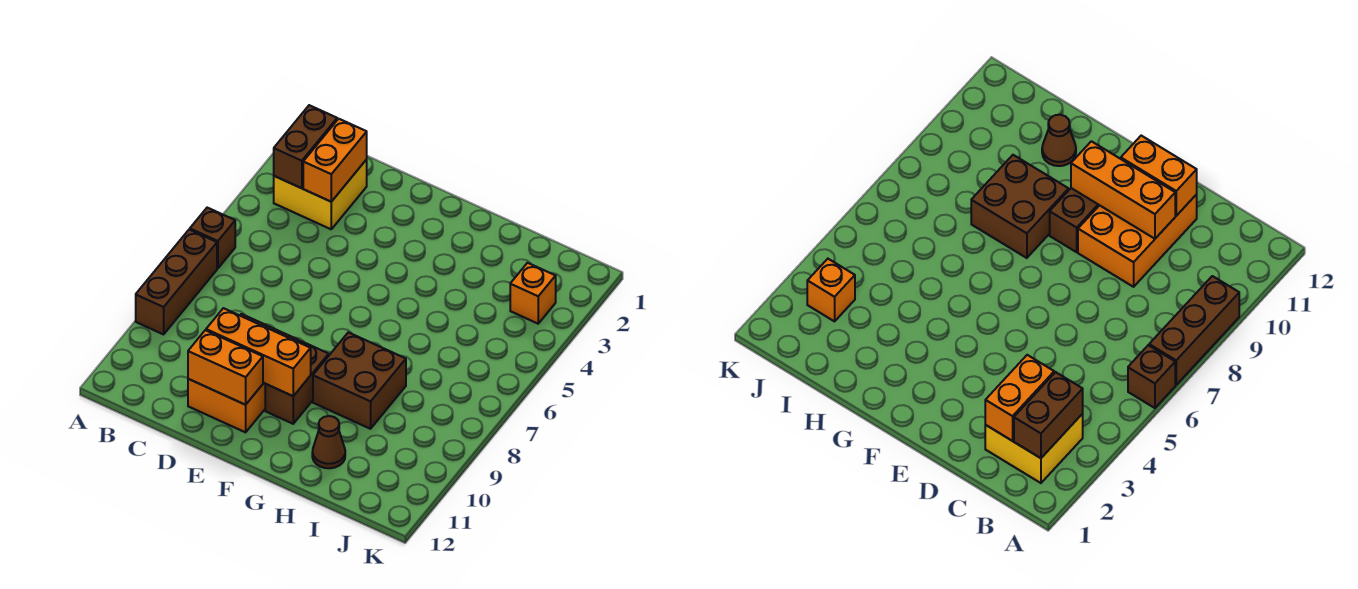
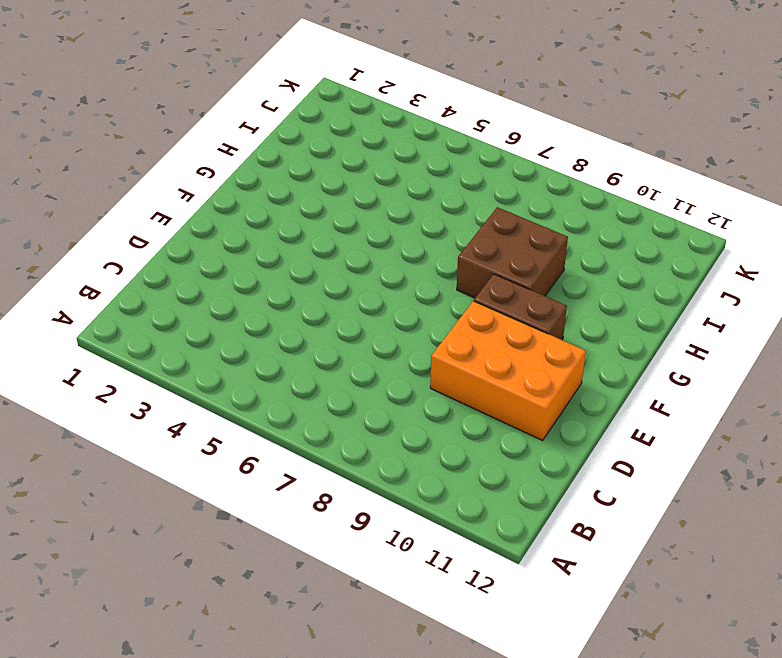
none -> brown 1x1 brick [190,208,235,268]
none -> brown 1x3 brick [136,229,217,334]
none -> yellow 2x2 brick [274,160,367,229]

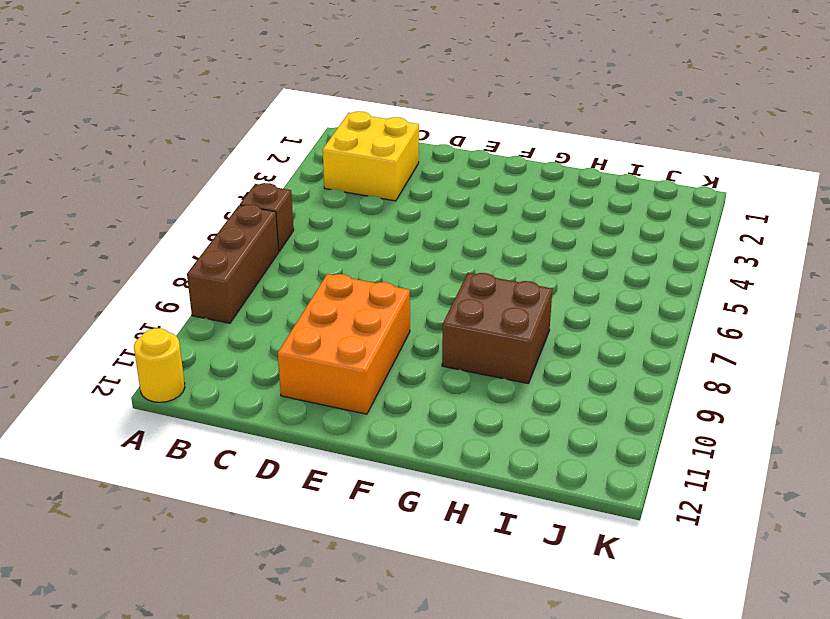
yellow 1x1 round brick [134,328,185,402] -> none
none -> brown 1x2 brick [265,341,329,424]
none -> brown 1x1 cone [312,416,345,468]
none -> orange 1x1 brick [510,263,556,324]

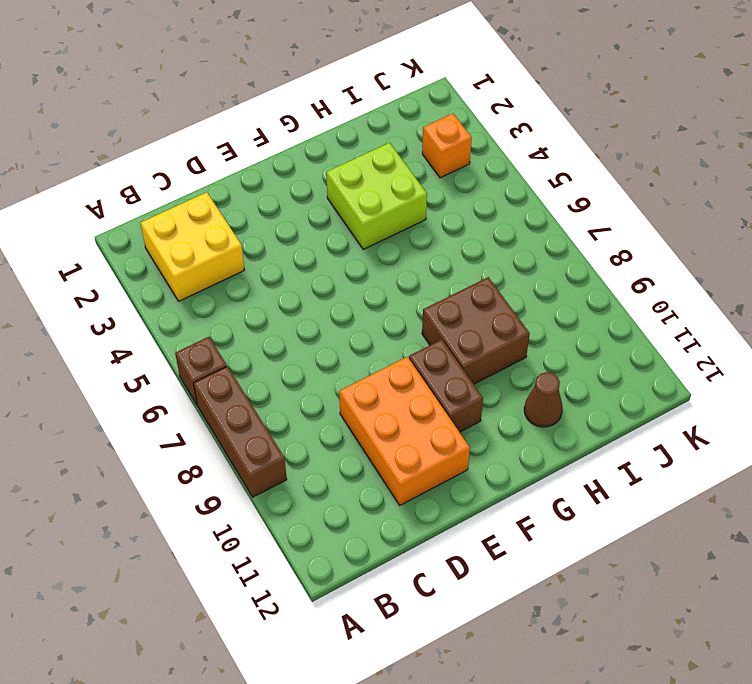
lime 2x2 brick [326,143,427,249] -> none
none -> brown 1x2 brick [274,105,337,188]
none -> orange 1x2 brick [303,119,367,202]
none -> orange 1x3 brick [206,308,311,396]

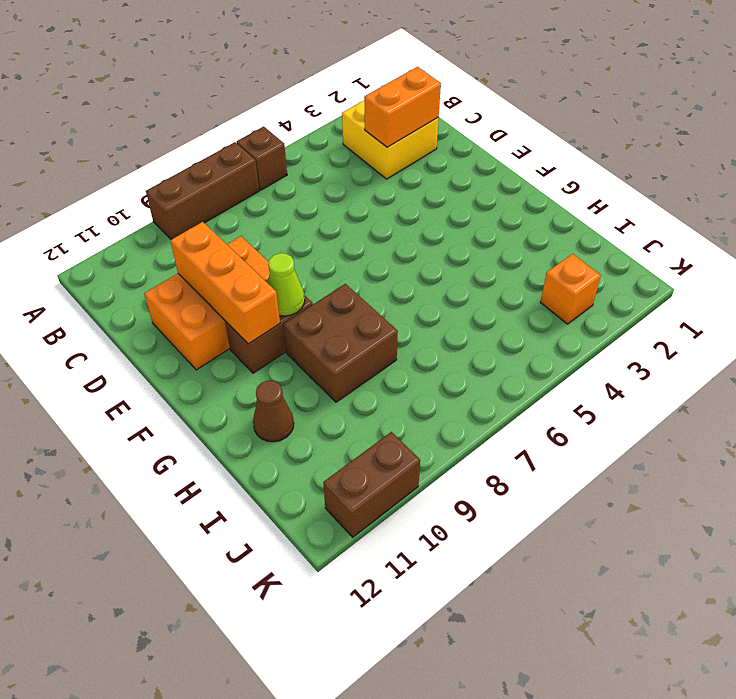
lime 1x1 cone [268,253,305,316] -> none
brown 1x2 brick [323,432,420,537] -> brown 1x2 brick moved to [274,105,337,188]
none -> orange 1x2 brick [188,330,263,405]

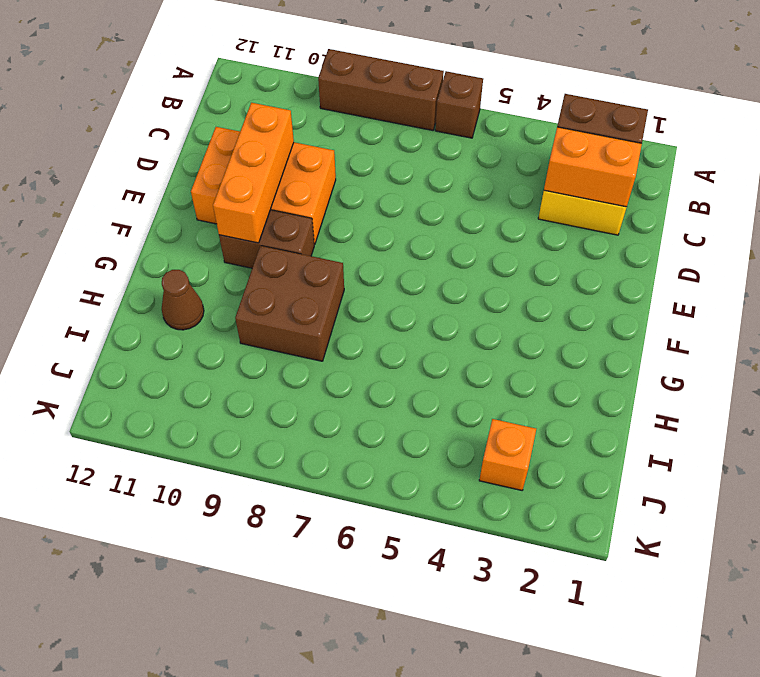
none -> orange 1x2 brick [188,330,263,405]

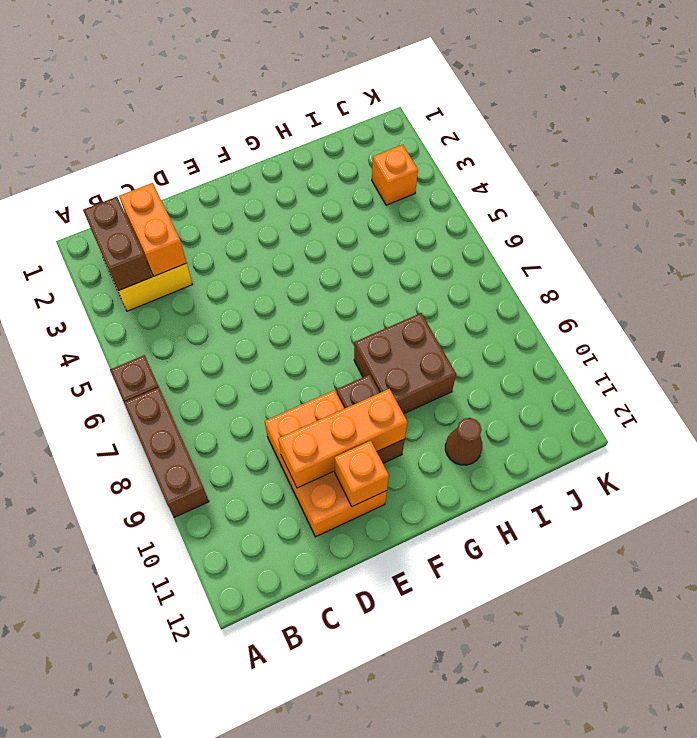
orange 1x1 brick [335,441,389,506] -> orange 1x2 brick [188,330,263,405]

